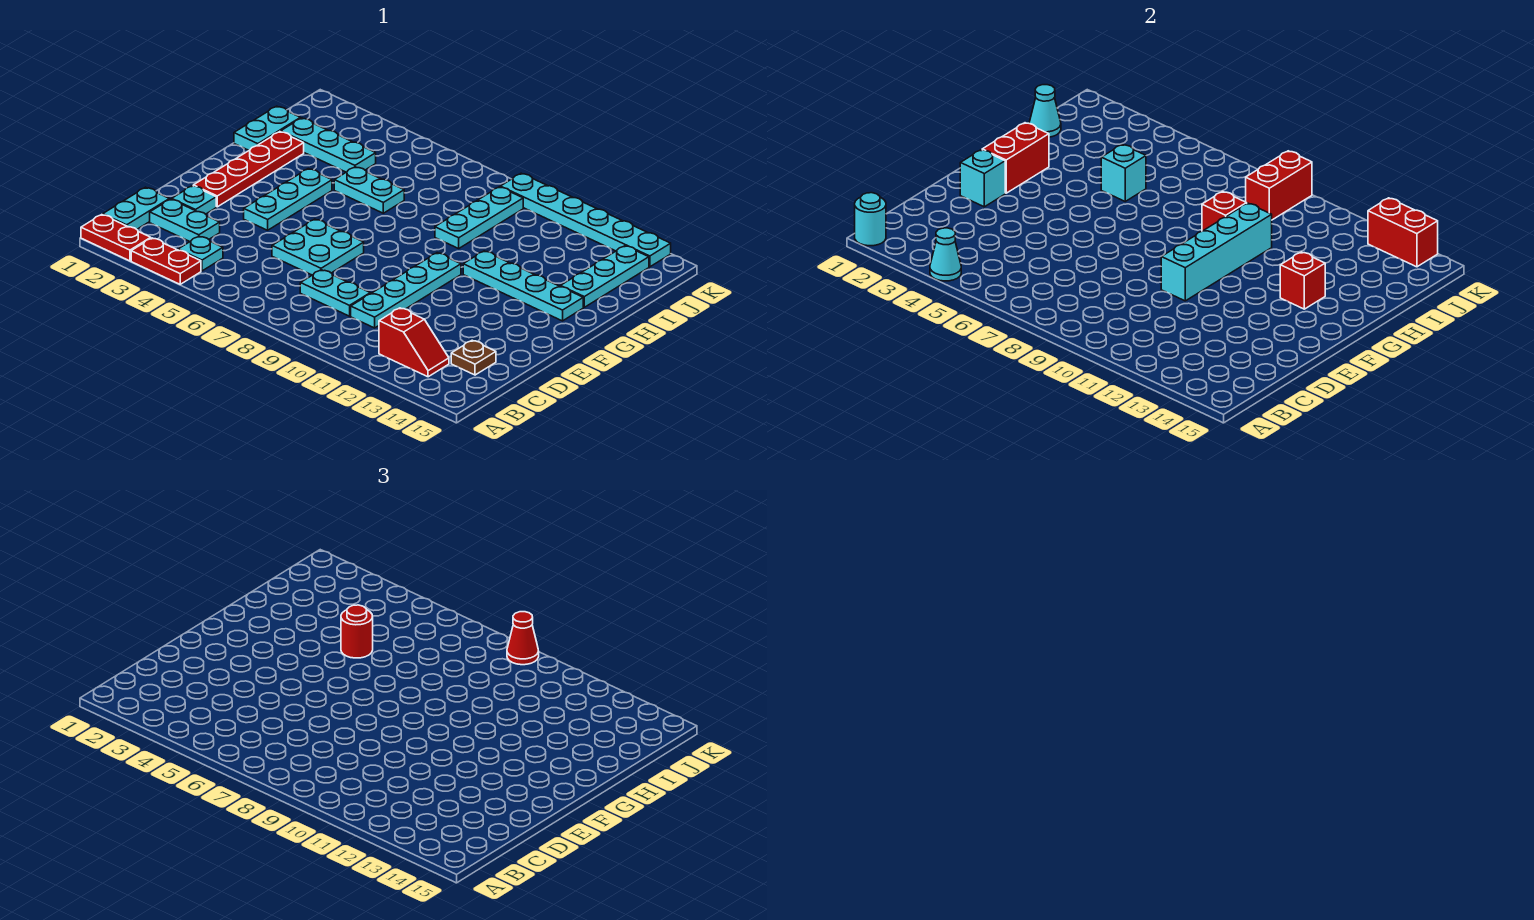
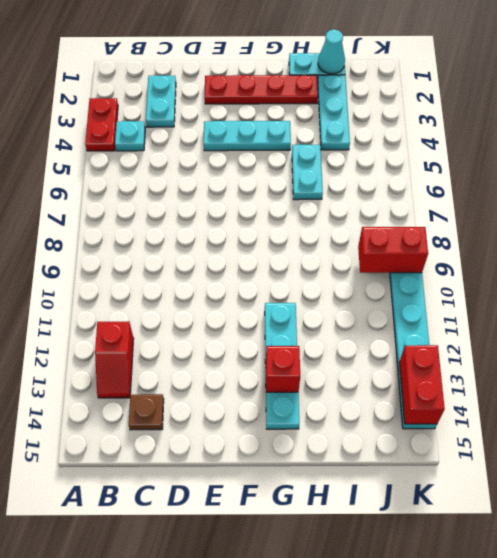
none -> red 1x2 plate [81,215,151,261]
none -> cyan 1x2 plate [103,187,169,229]
none -> cyan 1x2 plate [300,270,370,316]
none -> cyan 1x4 plate [351,253,461,328]

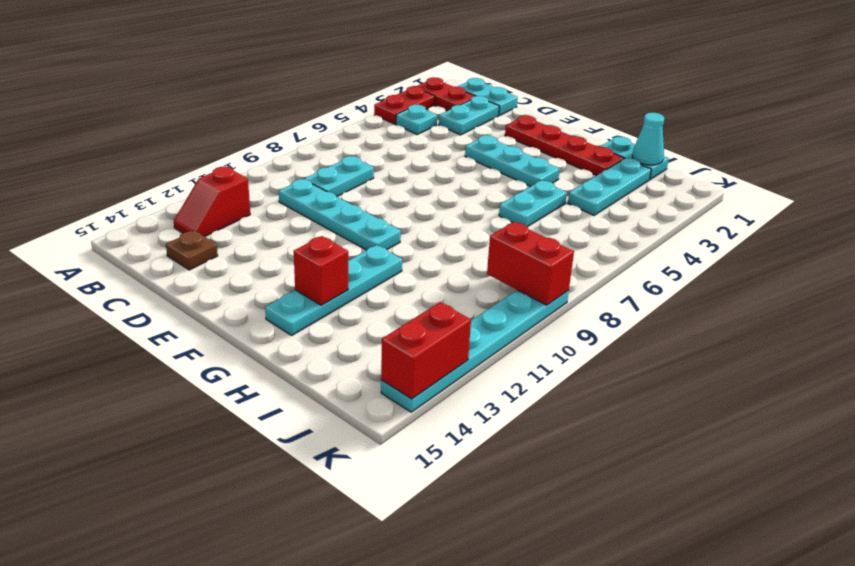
red 1x2 plate [418,77,475,111] -> red 1x2 plate turned to [81,215,151,261]
none -> cyan 1x1 plate [172,186,216,214]
none -> cyan 2x2 plate [272,219,364,275]
none -> cyan 1x3 plate [435,187,523,248]
none -> cyan 1x3 plate [560,246,649,307]

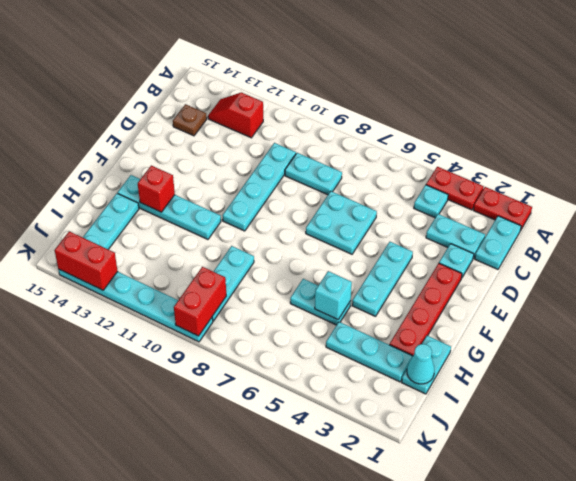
none -> cyan 1x1 round brick [855,193,886,246]
none -> cyan 1x1 cone [930,228,961,281]
none -> cyan 1x1 brick [960,150,1005,207]
none -> cyan 1x4 brick [1161,203,1272,301]

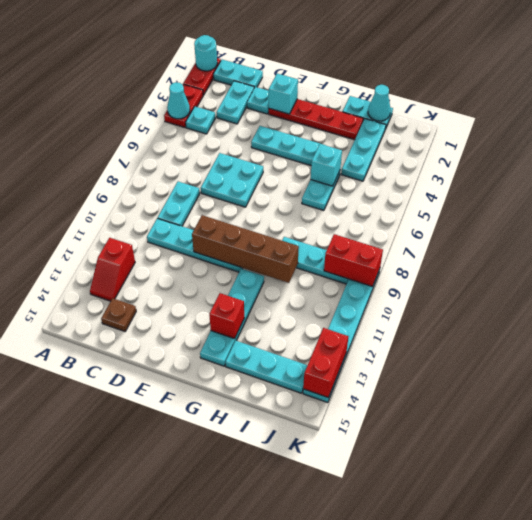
brown 1x4 brick [192,215,299,283] -> cyan 1x4 brick [1161,203,1272,301]
none -> red 1x2 brick [982,123,1049,193]
none -> red 1x1 brick [1202,191,1247,231]
none -> red 1x1 round brick [341,605,373,658]
none -> red 1x1 cone [507,612,539,665]

